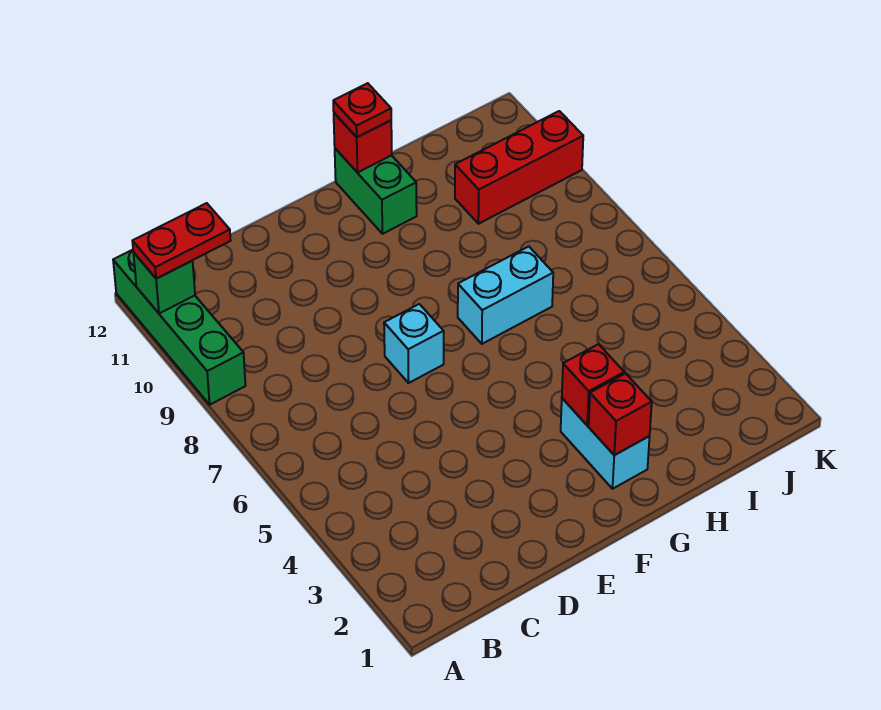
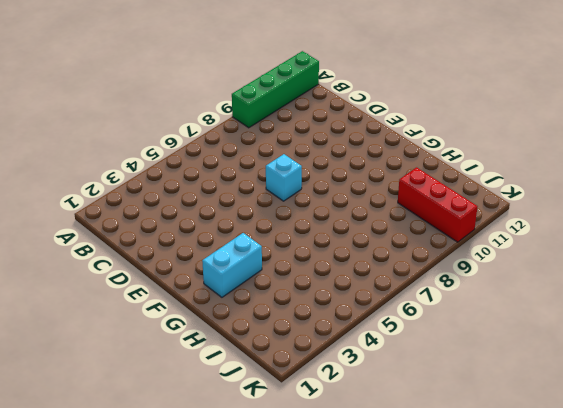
none -> cyan 1x2 brick [458,246,553,344]
none -> green 1x2 brick [335,148,417,234]
none -> green 1x1 brick [134,253,195,313]

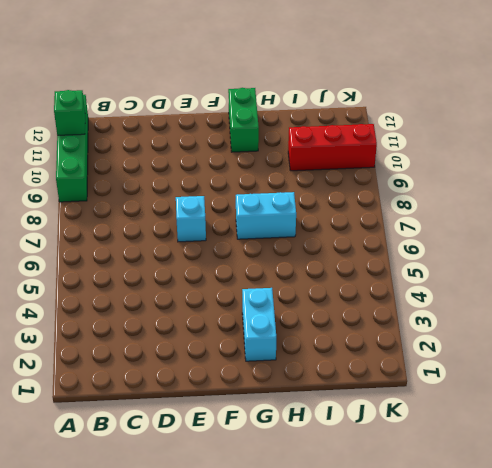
none -> red 1x1 brick [589,373,652,455]
none -> red 1x1 brick [562,344,624,425]
none -> red 1x1 brick [334,113,392,173]

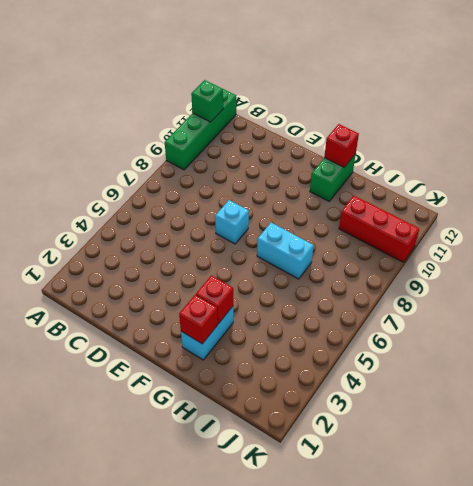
none -> red 1x2 plate [132,203,231,279]
none -> red 1x1 plate [333,83,391,137]

